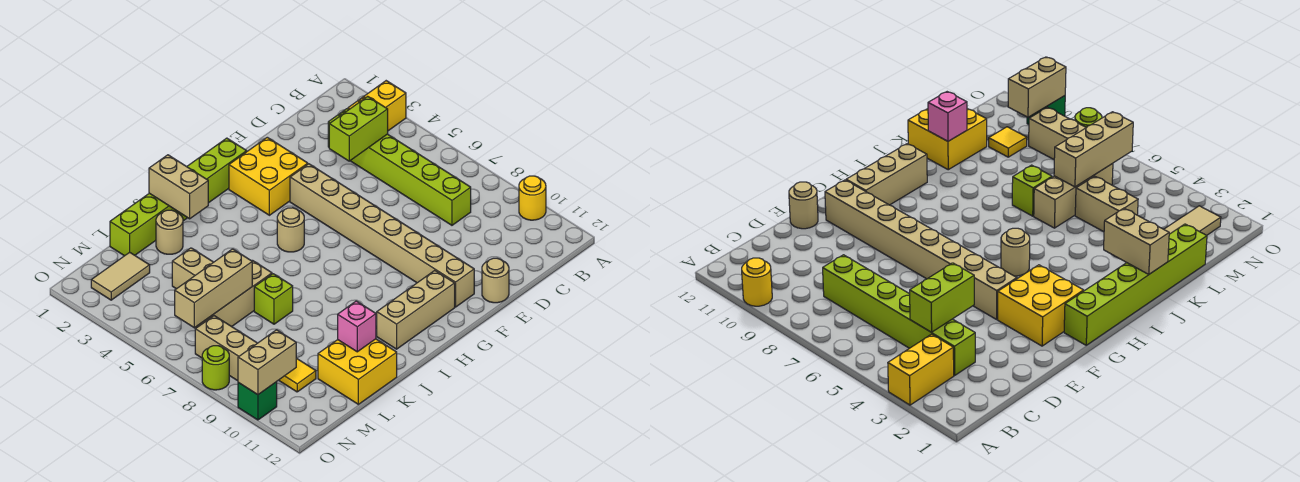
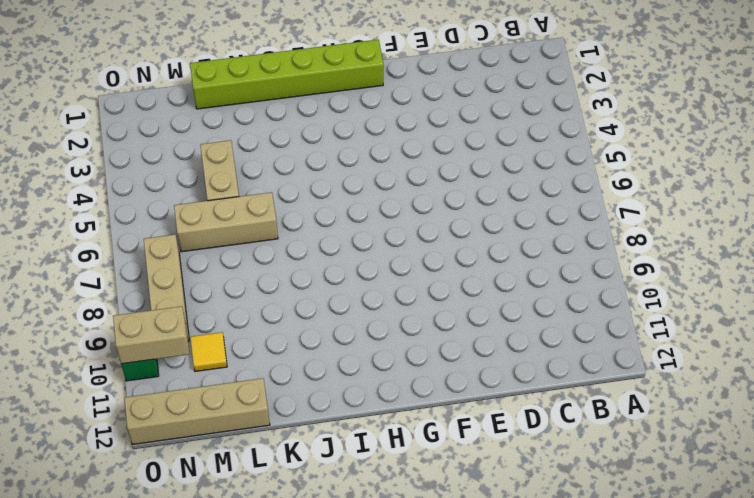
tan 1x4 brick [124,378,270,445] -> yellow 2x2 brick [318,339,397,404]
none -> yellow 1x2 brick [348,81,406,131]
none -> yellow 1x1 round brick [519,176,546,220]
none -> lime 1x6 brick [328,109,471,225]

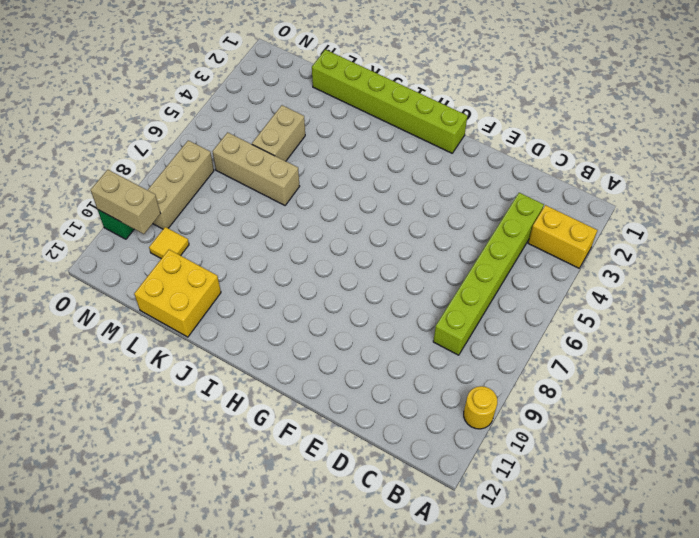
none -> tan 1x1 round brick [482,258,509,303]
none -> yellow 2x2 brick [229,137,308,215]
none -> tan 1x8 brick [290,164,474,307]

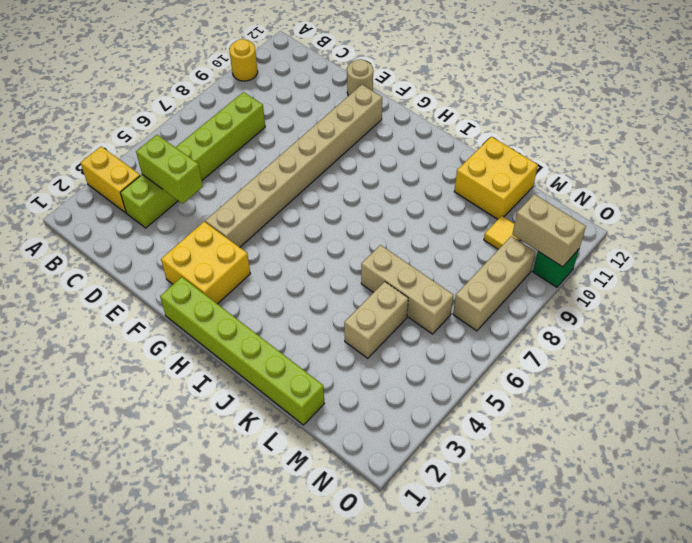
none -> tan 1x3 brick [377,271,455,349]
none -> tan 1x1 round brick [277,208,304,252]
none -> tan 1x1 round brick [156,210,183,254]

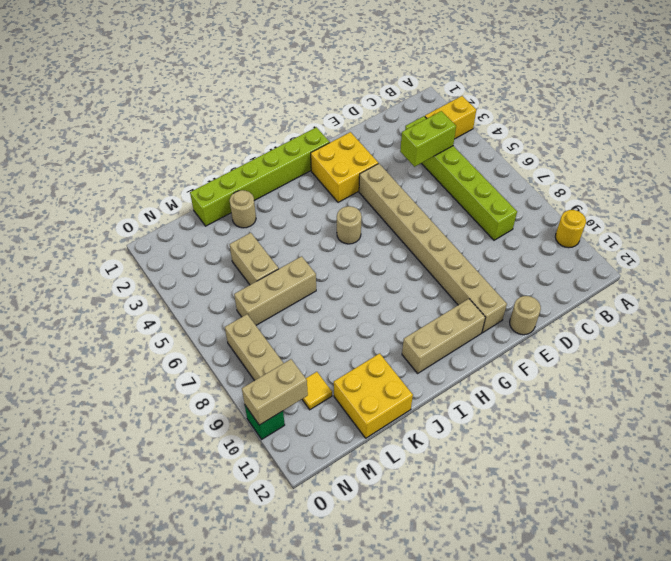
none -> lime 1x1 brick [254,274,293,324]
none -> tan 1x2 tile [91,252,150,300]
none -> lime 1x1 round brick [202,346,229,390]

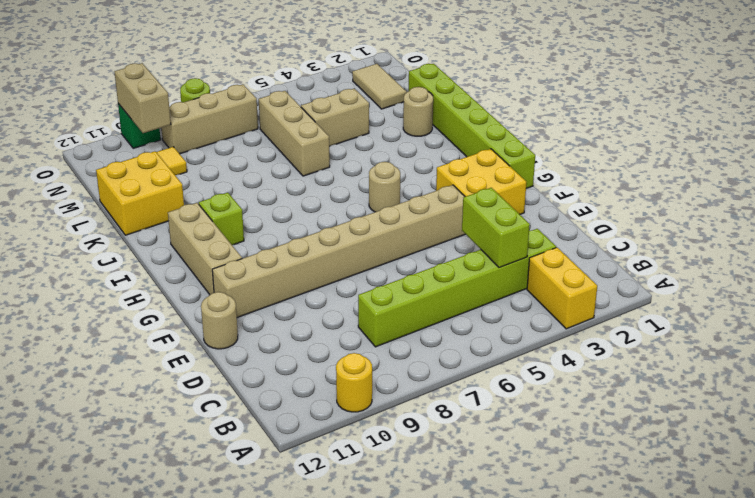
lime 1x1 brick [199,192,244,245] -> lime 1x1 brick moved to [254,274,293,324]
none -> tan 1x2 brick [149,155,208,219]
none -> pink 1x1 brick [338,301,376,352]
none -> tan 1x3 brick [175,249,252,328]

